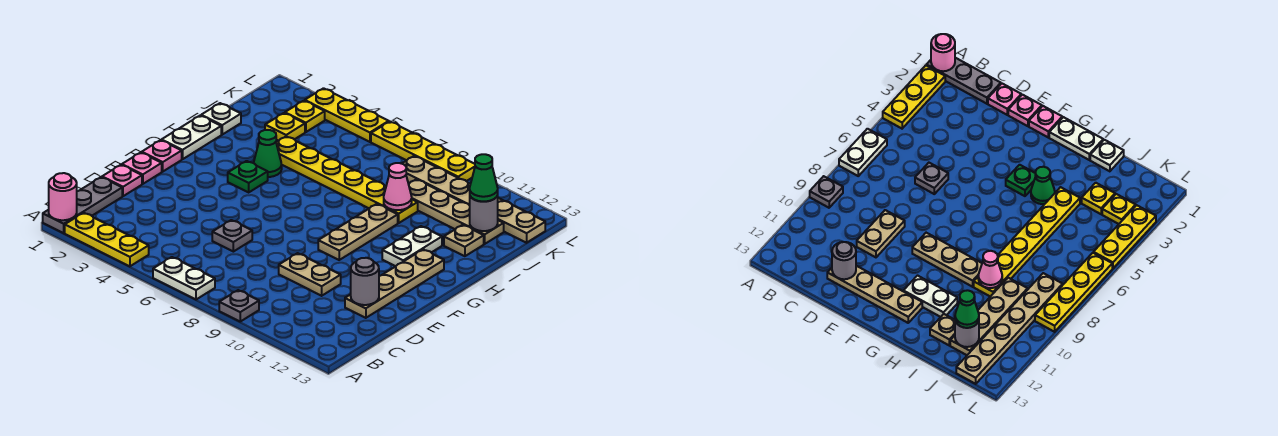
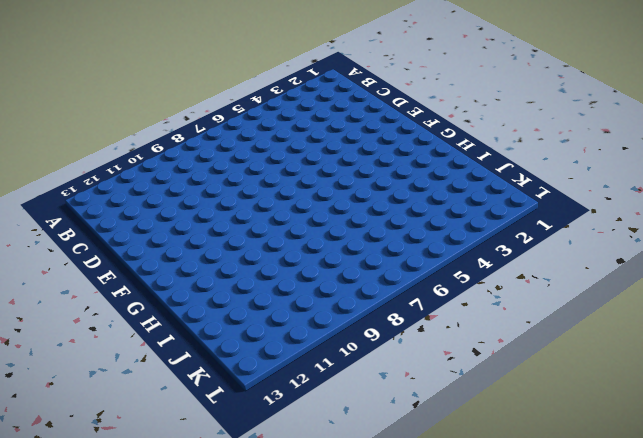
none -> grey 1x3 plate [43,177,122,233]
none -> yellow 1x3 plate [65,213,149,266]
none -> white 1x2 plate [153,257,215,300]

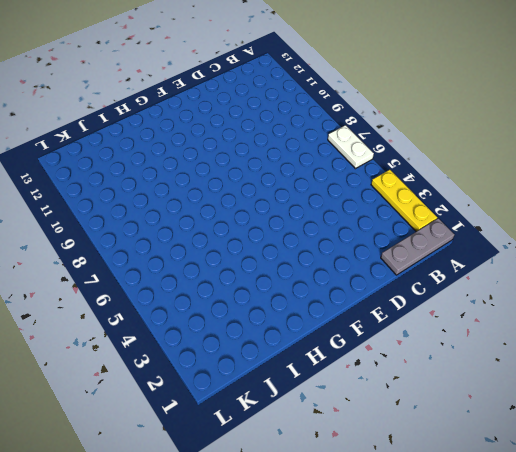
none -> grey 1x1 plate [219,290,259,321]
none -> pink 1x1 plate [102,165,142,196]
none -> grey 1x1 plate [212,220,252,252]

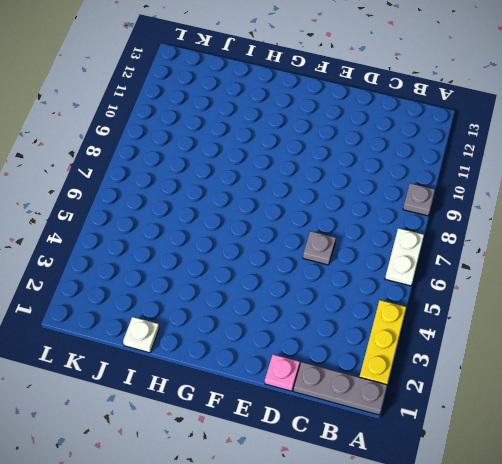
none -> tan 1x2 plate [279,253,341,296]
none -> tan 1x4 plate [345,249,444,318]
none -> pink 1x1 plate [122,153,162,184]

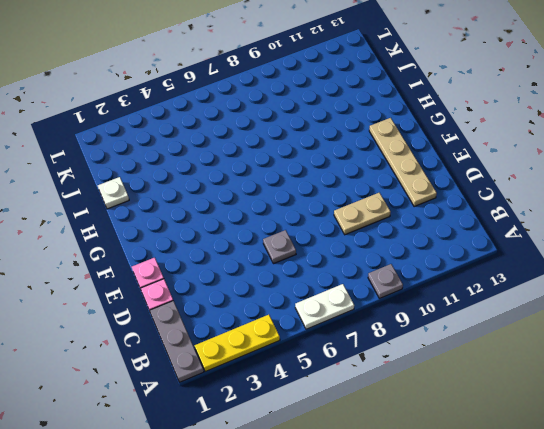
none -> pink 1x1 plate [142,140,182,172]
none -> tan 1x3 plate [318,204,398,260]
none -> white 1x2 plate [162,116,221,159]

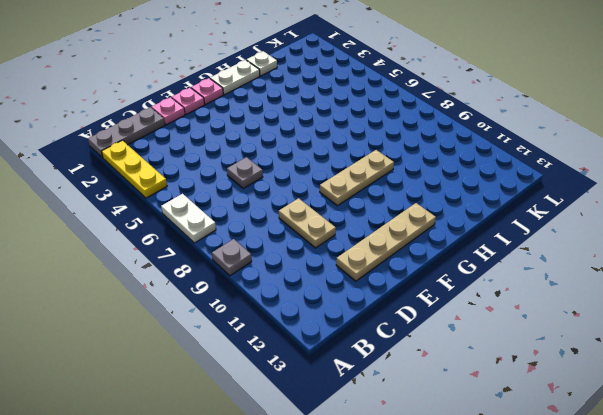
none -> green 1x1 plate [228,161,268,192]
none -> white 1x2 plate [382,226,442,266]
none -> green 1x1 cone [254,130,282,177]

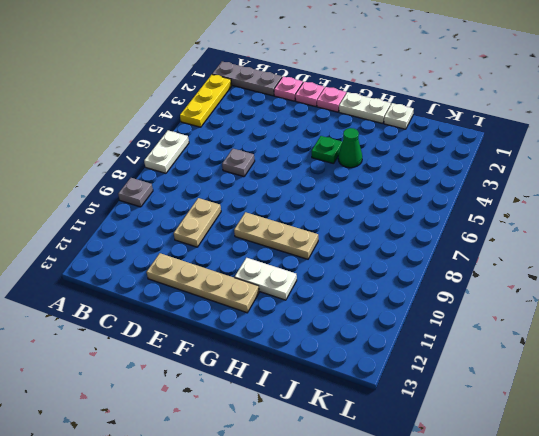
none -> yellow 1x6 plate [276,136,418,223]
none -> tan 1x1 plate [444,225,484,256]
none -> yellow 1x1 plate [265,113,305,141]

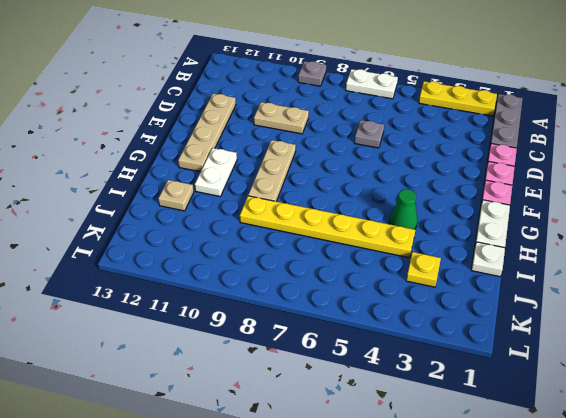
none -> green 1x1 plate [228,161,268,192]
none -> tan 1x4 plate [409,179,504,244]
none -> yellow 1x1 plate [285,101,325,132]

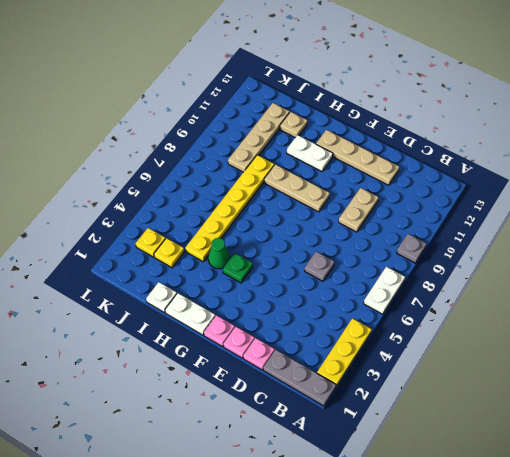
none -> tan 1x6 plate [402,156,545,243]
none -> yellow 1x3 plate [305,88,389,142]
none -> yellow 1x4 plate [371,122,475,181]

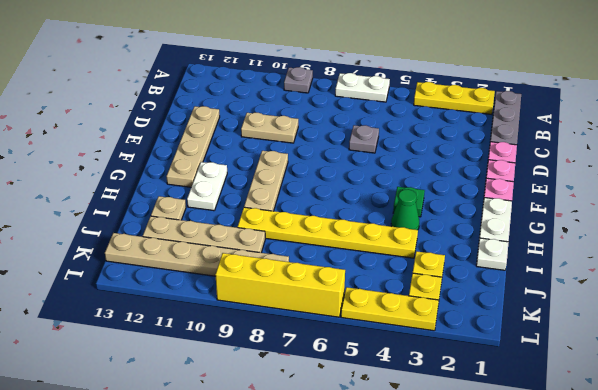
yellow 1x4 brick [215,253,345,317] -> yellow 1x4 plate [371,122,475,181]
none -> pink 1x1 round brick [49,173,77,220]
none -> grey 1x1 round brick [351,258,379,305]
none -> pink 1x1 cone [384,163,412,210]

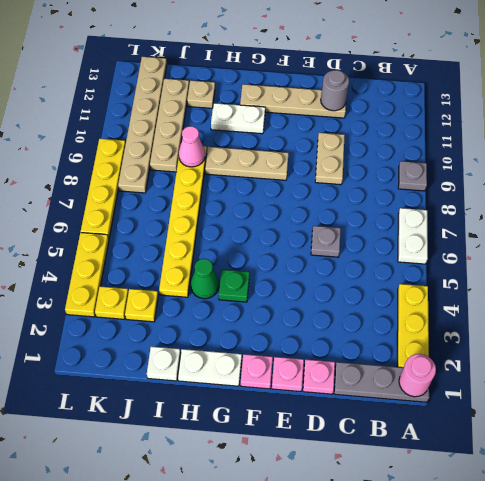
none -> grey 1x1 round brick [470,196,498,231]
none -> green 1x1 cone [470,154,498,202]

